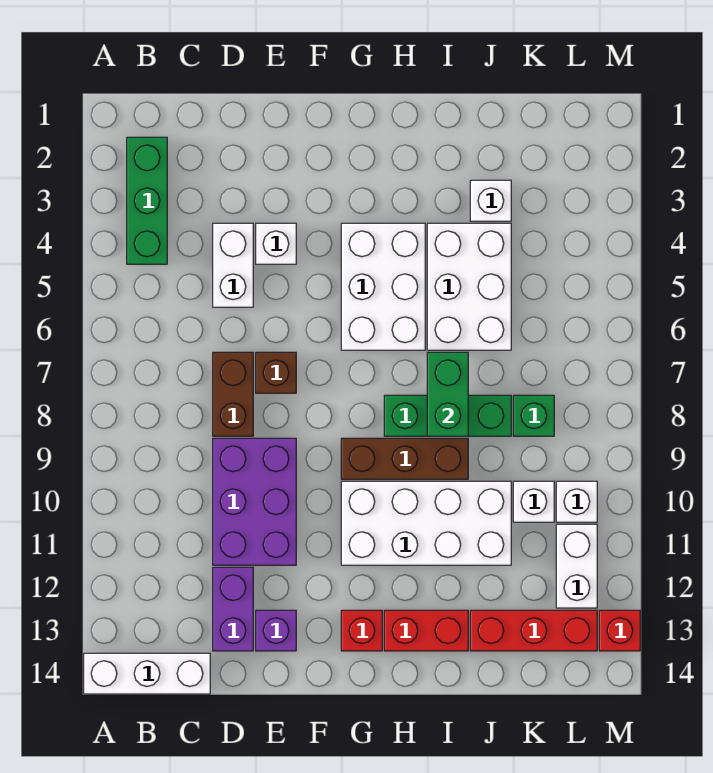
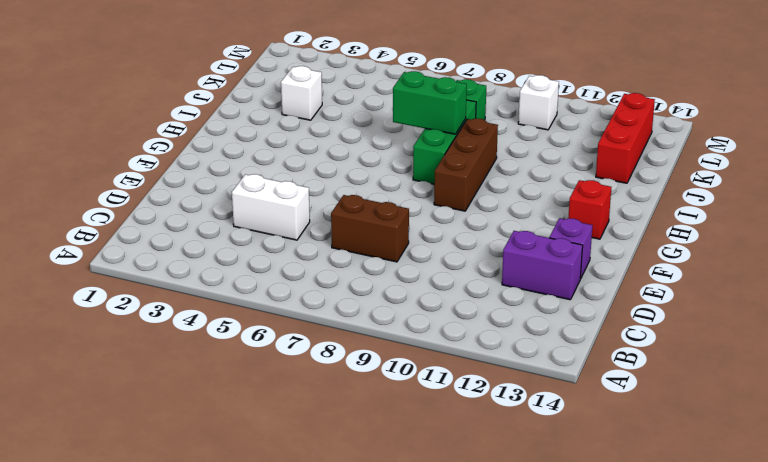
none -> white 1x3 brick [84,653,210,694]
none -> green 1x3 brick [127,137,167,264]
none -> purple 2x3 brick [213,438,296,565]

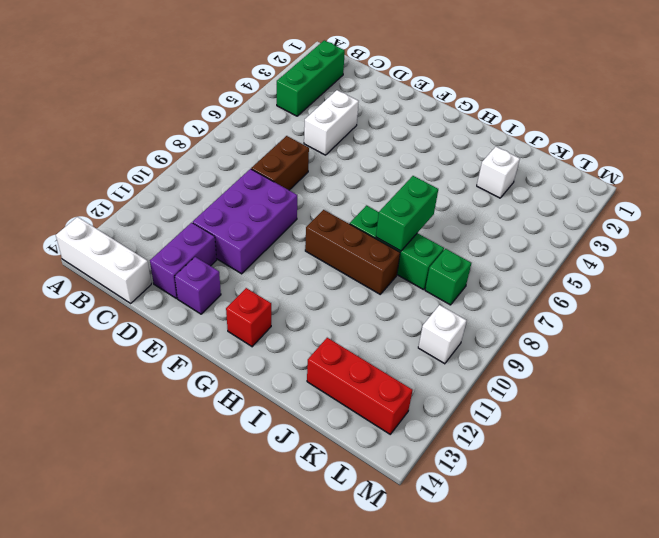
none -> white 1x1 brick [256,223,296,264]
none -> brown 1x1 brick [256,352,296,393]
none -> white 2x3 brick [341,223,425,350]

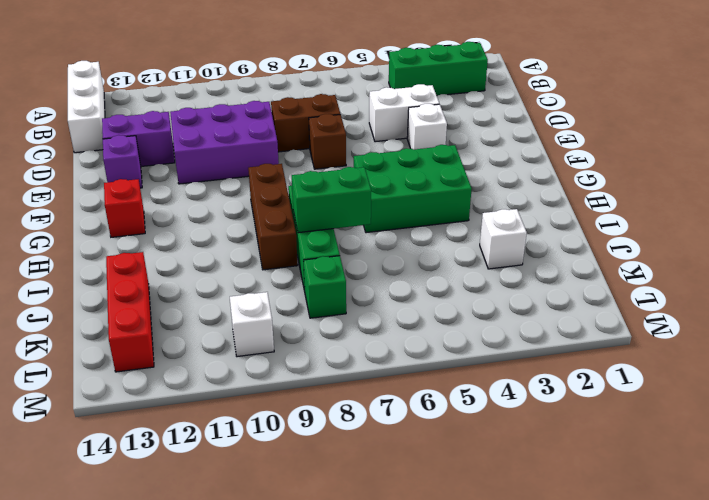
green 2x3 brick [354,145,472,233] -> white 2x3 brick [341,223,425,350]
none -> white 2x4 brick [341,481,511,565]
none -> red 1x2 brick [384,610,468,651]
none -> white 2x3 brick [427,223,511,350]

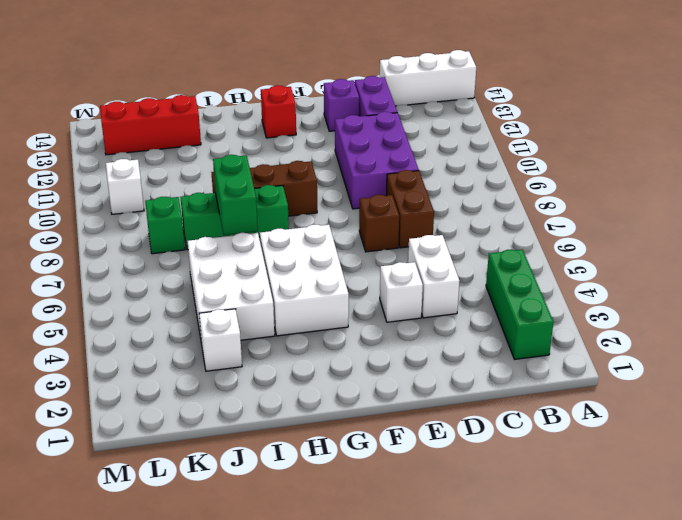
none -> white 2x4 brick [341,481,511,565]
none -> red 1x2 brick [384,610,468,651]
none -> white 1x1 brick [513,481,554,522]

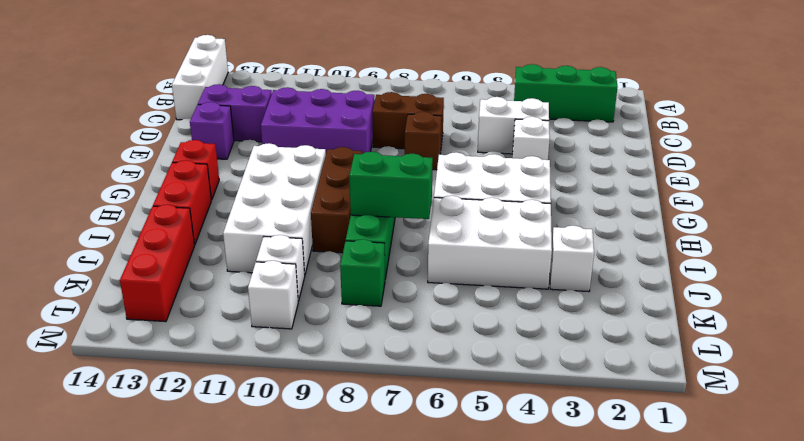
none -> white 1x2 brick [556,524,597,608]
none -> red 1x1 brick [599,610,640,651]

